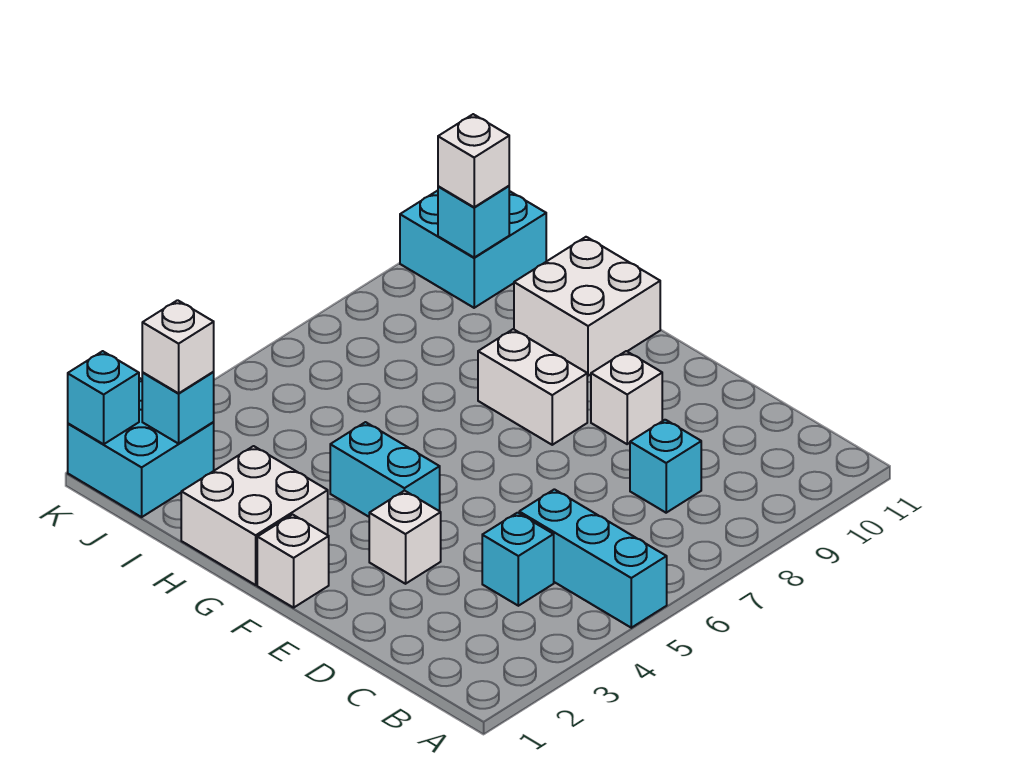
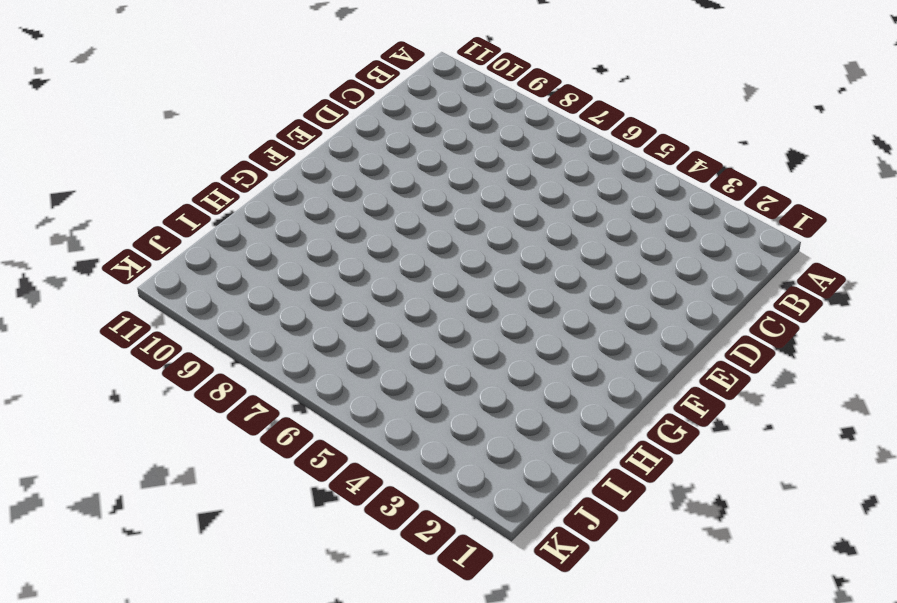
none -> cyan 1x3 brick [519,489,667,628]
none -> cyan 1x1 brick [482,513,554,606]
none -> cyan 1x1 brick [630,420,701,513]

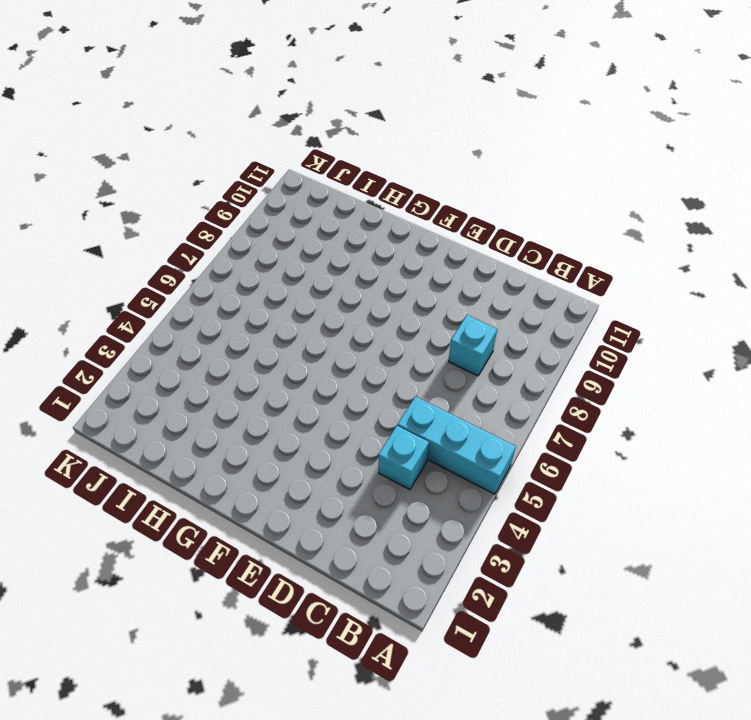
none -> white 1x1 brick [369,491,441,584]
none -> white 1x1 brick [591,351,662,444]
none -> white 1x1 brick [257,515,329,608]

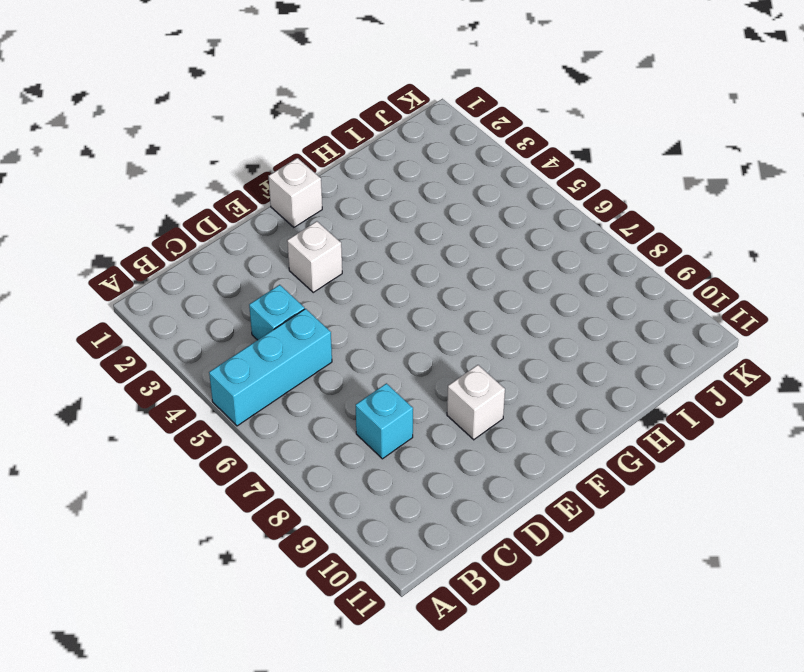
none -> cyan 1x2 brick [330,422,440,517]
none -> white 1x2 brick [478,329,587,445]
none -> white 2x2 brick [181,446,328,585]

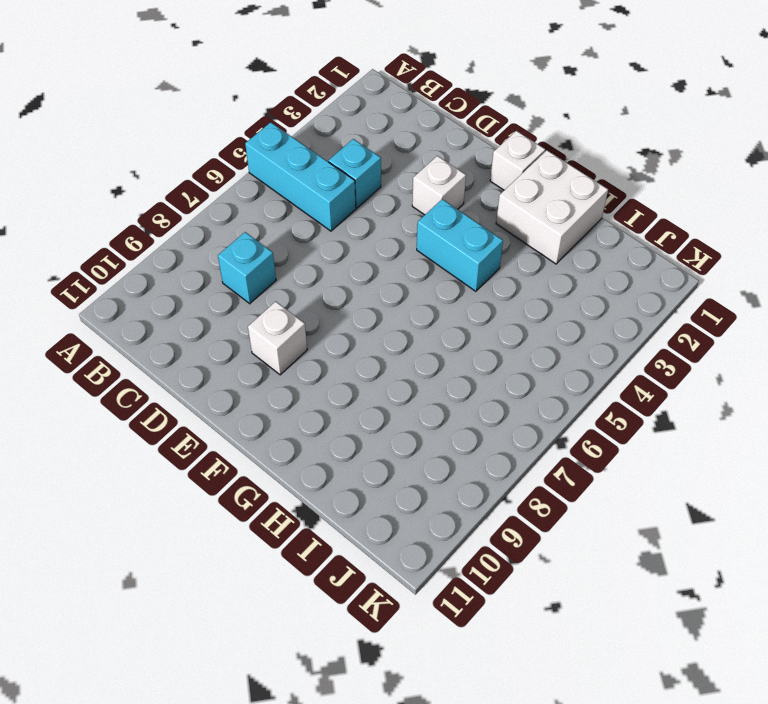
none -> white 1x2 brick [478,329,587,445]
none -> white 2x2 brick [514,237,660,376]
none -> cyan 2x2 brick [68,378,214,517]

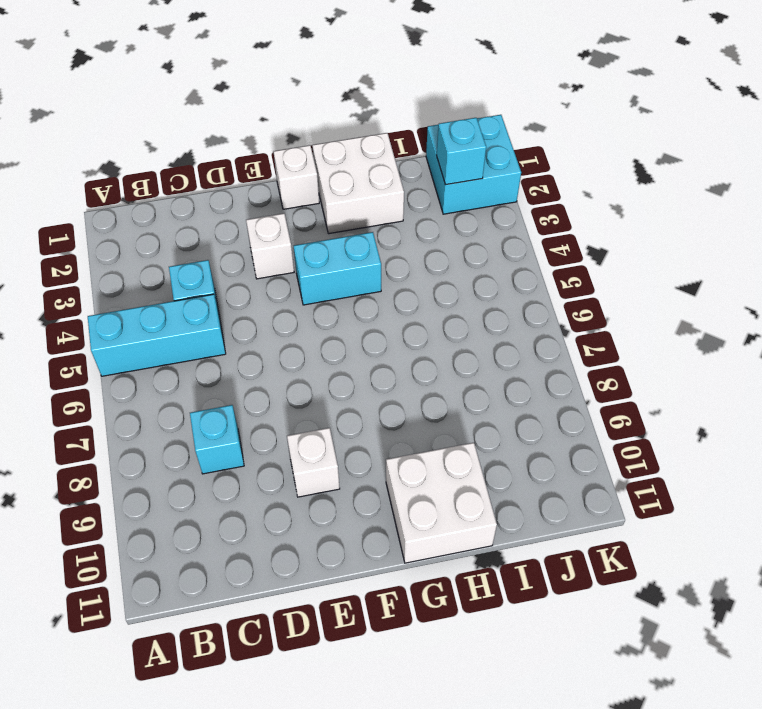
none -> white 1x2 brick [478,329,587,445]
none -> cyan 2x2 brick [400,191,546,308]
none -> cyan 1x1 brick [438,186,509,257]

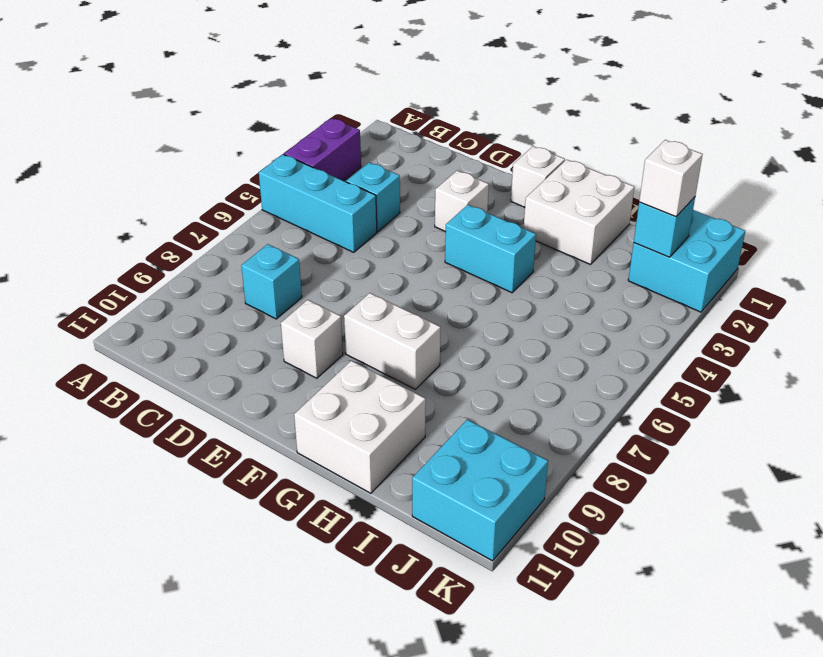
purple 1x2 brick [284,118,361,181] -> none
none -> cyan 1x1 brick [438,186,509,257]
none -> cyan 1x1 brick [68,351,139,444]
none -> white 1x1 brick [438,114,509,207]

